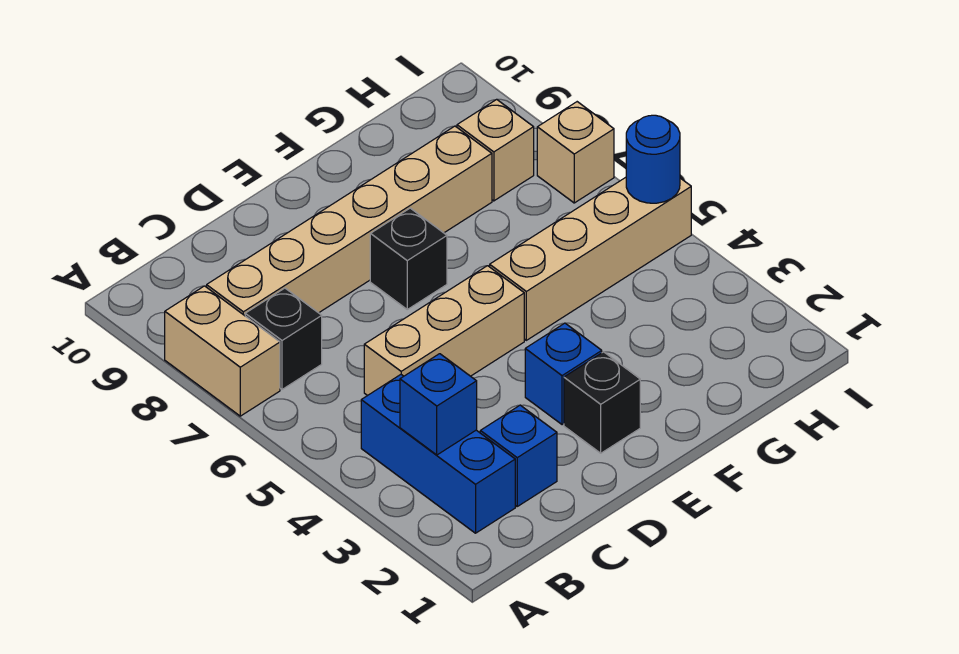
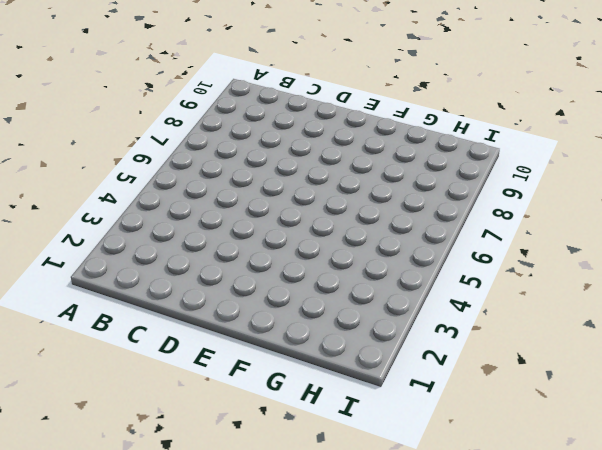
none -> tan 1x2 brick [165,286,280,416]
none -> blue 1x3 brick [361,375,515,533]
none -> black 1x1 brick [245,288,322,389]

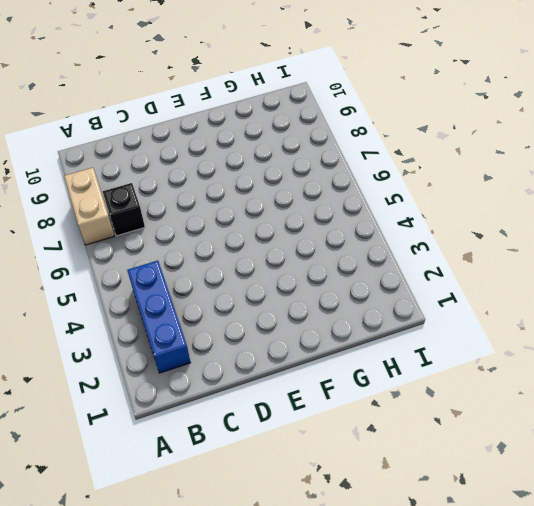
none -> tan 1x6 brick [207,126,492,316]
none -> blue 1x1 brick [480,405,557,506]
none -> tan 1x3 brick [364,266,524,396]

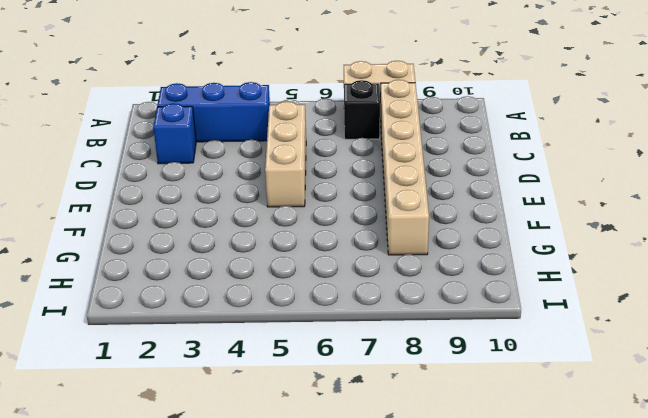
none -> black 1x1 brick [564,352,640,453]
none -> blue 1x1 brick [525,323,602,425]
none -> black 1x1 brick [370,208,447,309]

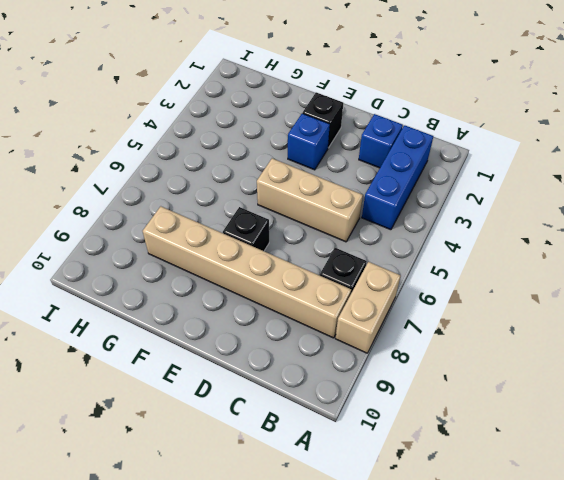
none -> tan 1x4 brick [490,177,691,340]
none -> tan 1x1 brick [457,99,534,201]
none -> tan 1x1 brick [537,102,614,203]

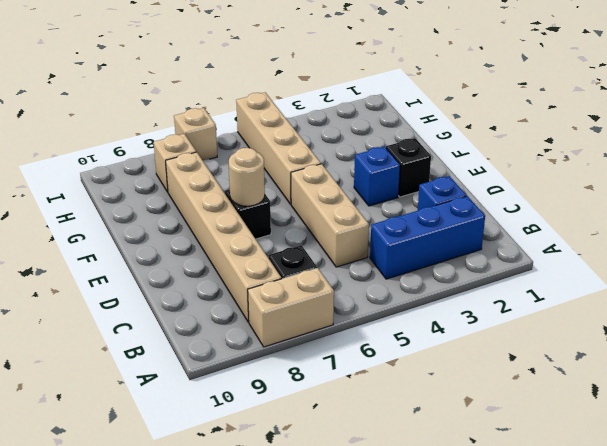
tan 1x1 round brick [229,148,265,206] -> none
none -> blue 1x1 brick [400,354,477,455]
none -> blue 1x1 round brick [626,115,680,203]

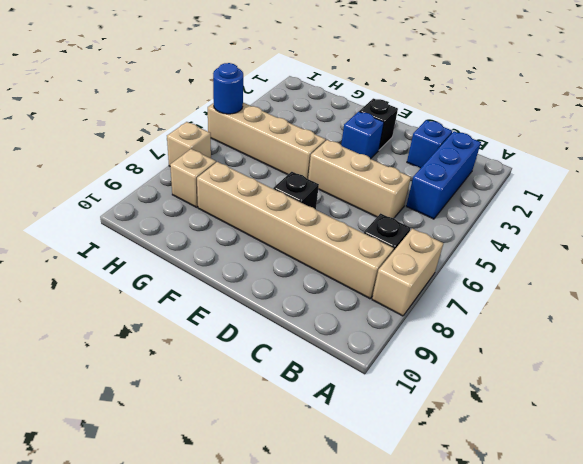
none -> blue 1x1 brick [400,354,477,455]

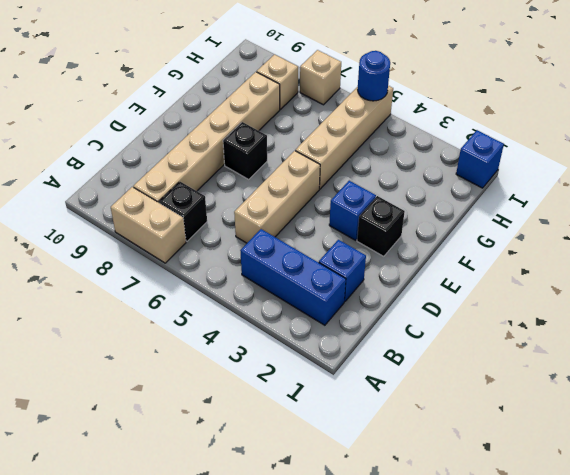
blue 1x1 brick [456,130,504,188] -> blue 1x1 brick moved to [400,354,477,455]

